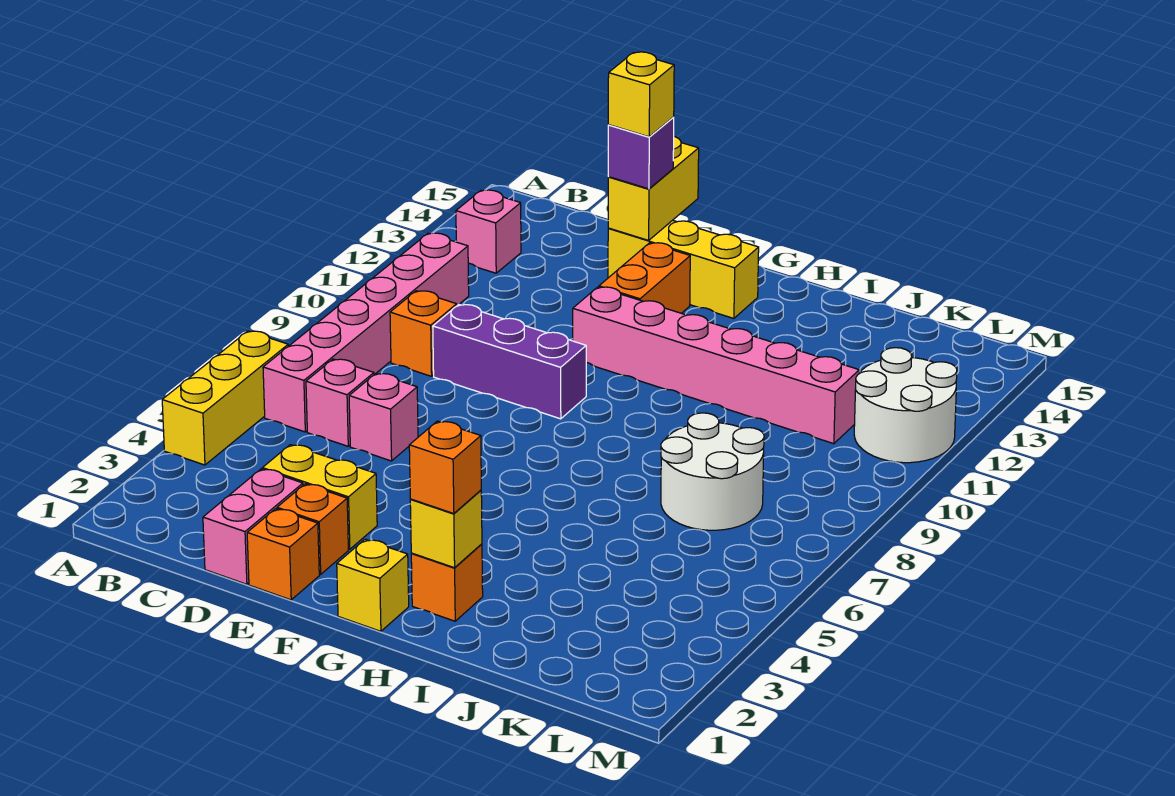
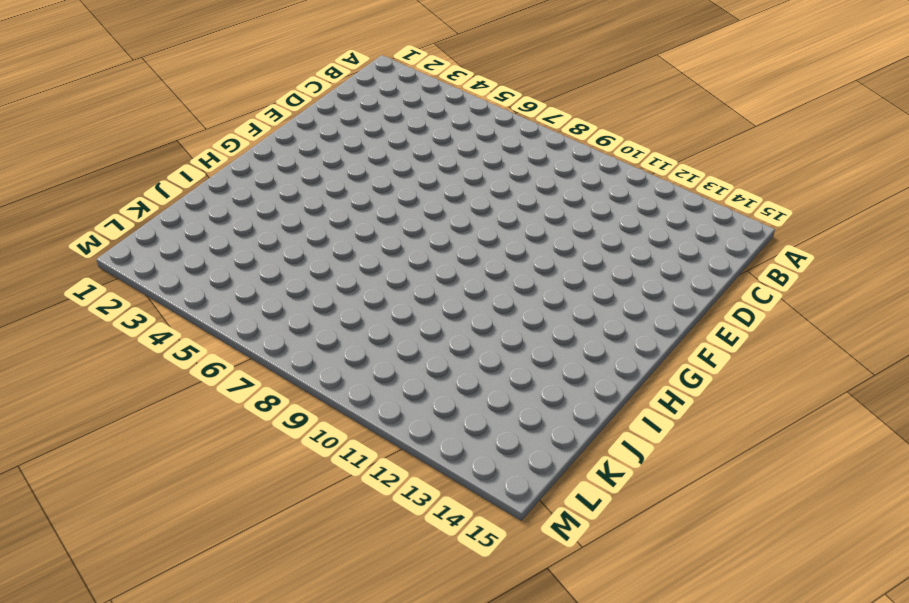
none -> yellow 1x3 brick [162,331,288,465]
none -> pink 1x6 brick [263,233,469,432]
none -> pink 1x1 brick [456,190,521,273]

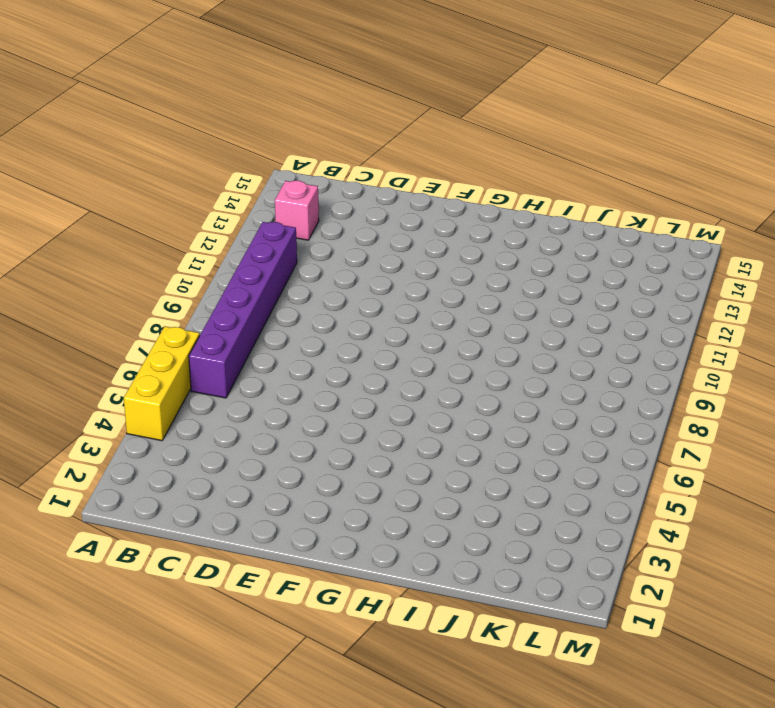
purple 1x6 brick [189,222,297,398] -> pink 1x6 brick [263,233,469,432]
none -> pink 1x1 brick [306,359,374,446]
none -> orange 1x1 brick [390,291,457,376]
none -> pink 1x2 brick [203,469,303,584]

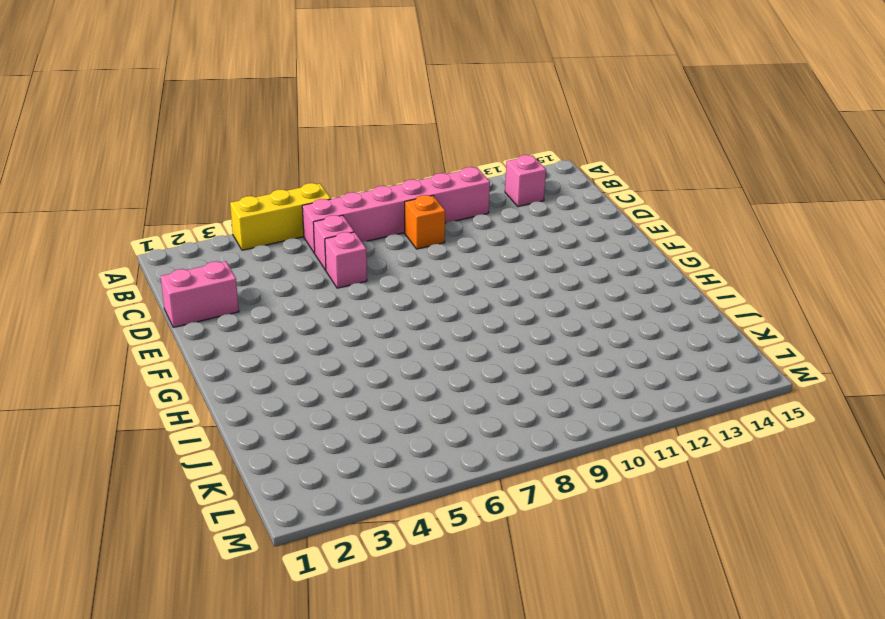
none -> yellow 1x2 brick [263,445,377,549]
none -> purple 1x3 brick [433,305,586,419]
none -> orange 1x1 brick [247,509,319,600]

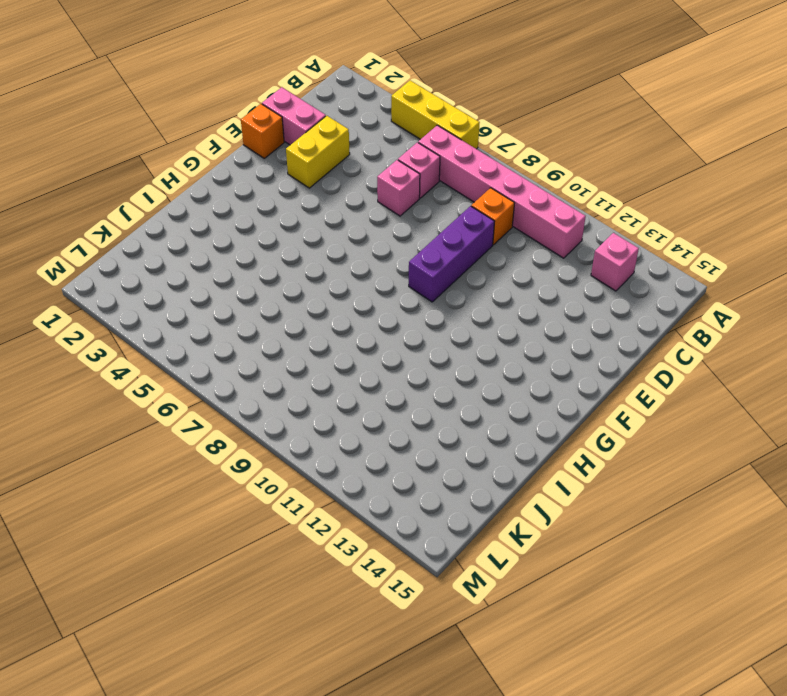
none -> orange 1x1 brick [277,484,348,574]
none -> yellow 1x3 brick [608,220,759,318]
none -> pink 1x6 brick [573,287,859,444]

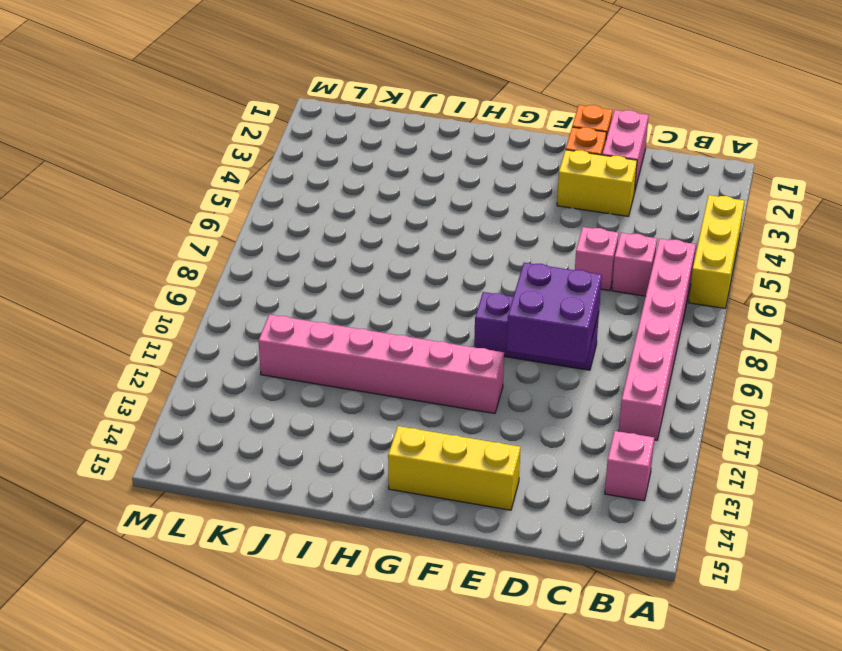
purple 2x2 brick [507,263,602,363] -> none
none -> orange 1x1 brick [390,291,457,376]
none -> orange 1x2 brick [599,243,690,313]
none -> yellow 1x1 brick [337,539,409,631]

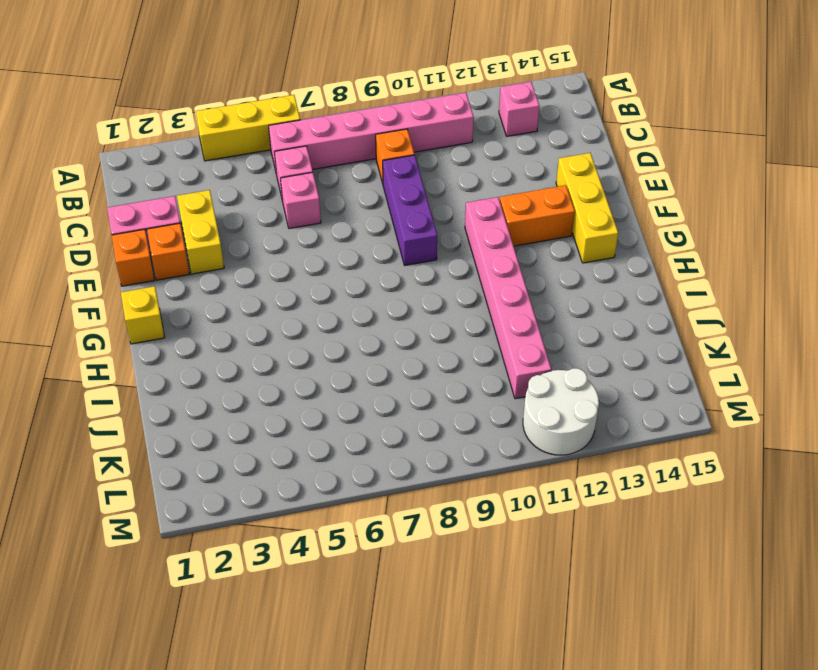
none -> orange 1x1 brick [411,544,483,621]
none -> white 2x2 round brick [661,413,764,530]
none -> yellow 1x2 brick [608,137,699,240]

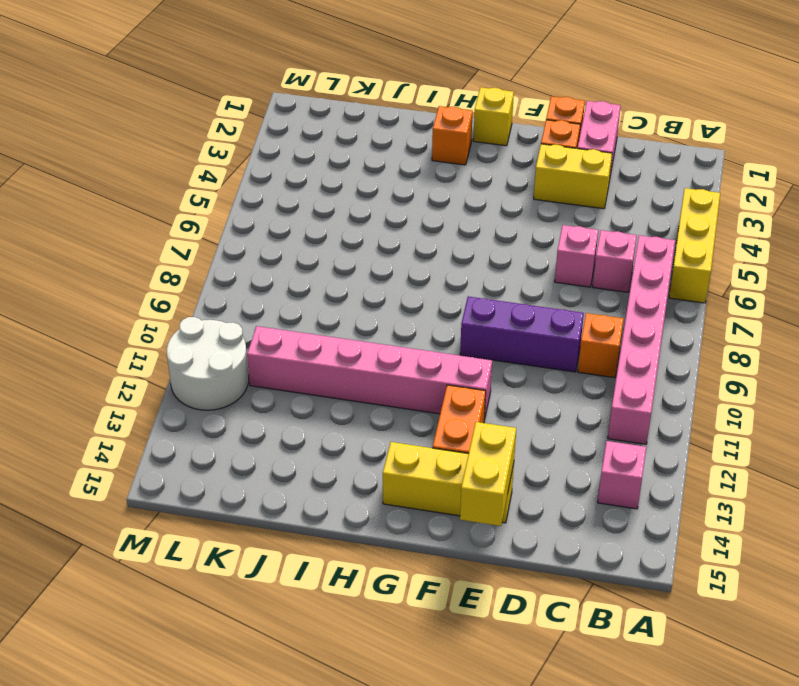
none -> white 2x2 round brick [661,413,764,530]
none -> yellow 1x1 brick [410,490,482,568]
none -> purple 1x1 brick [608,117,674,189]

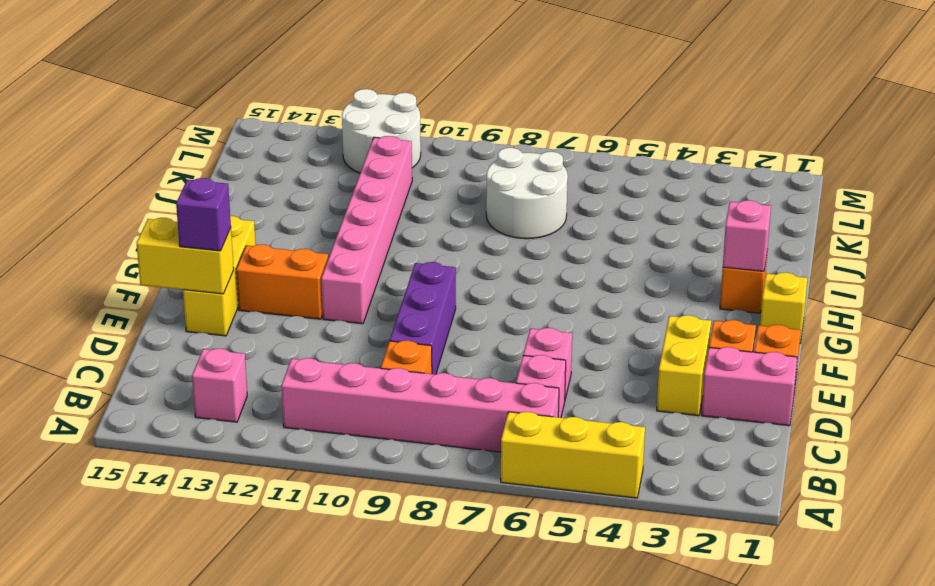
pink 1x1 brick [723,200,771,271] -> yellow 1x1 brick [410,490,482,568]
none -> orange 1x1 brick [409,421,481,514]
none -> yellow 1x1 brick [608,52,674,137]

